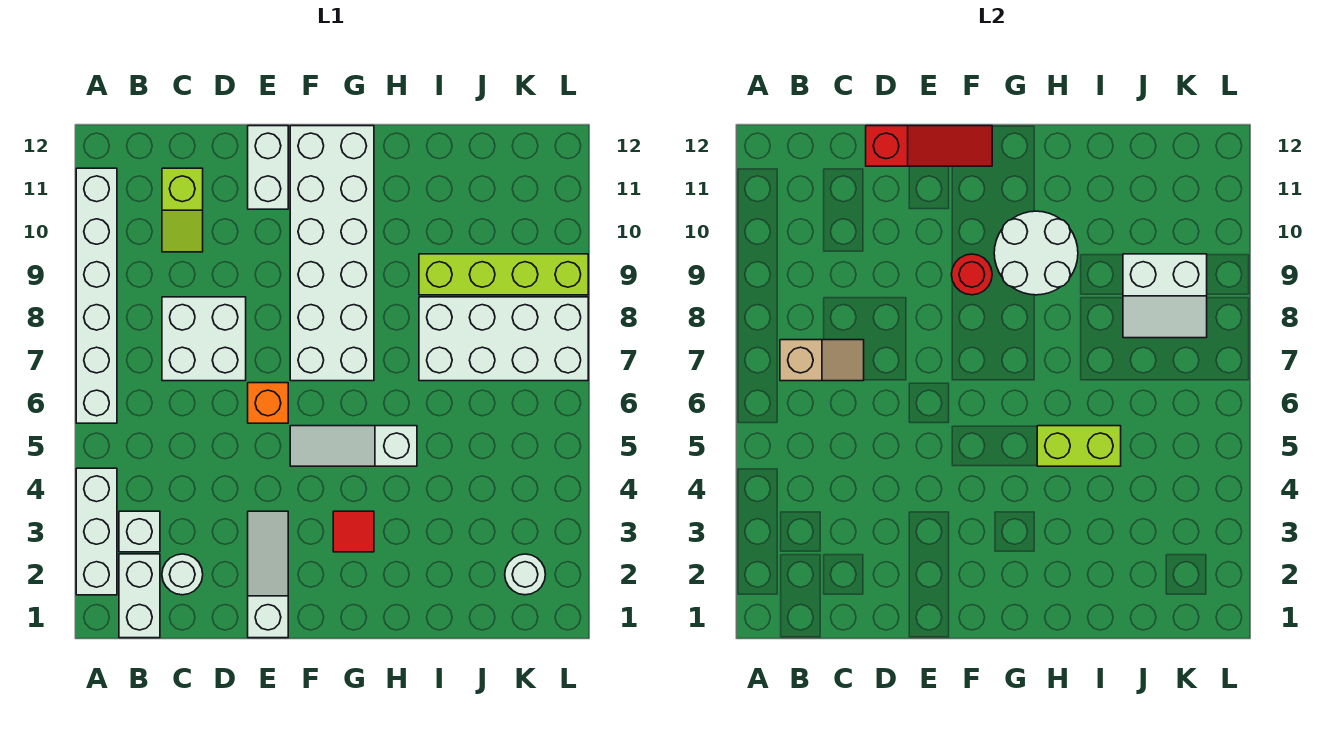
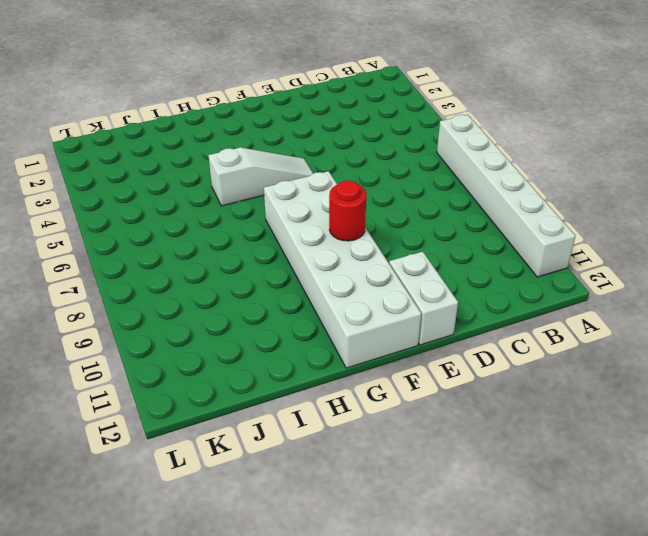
none -> white 1x3 brick [76,468,117,595]
none -> white 1x2 brick [119,554,160,638]
none -> white 1x1 brick [119,511,160,552]

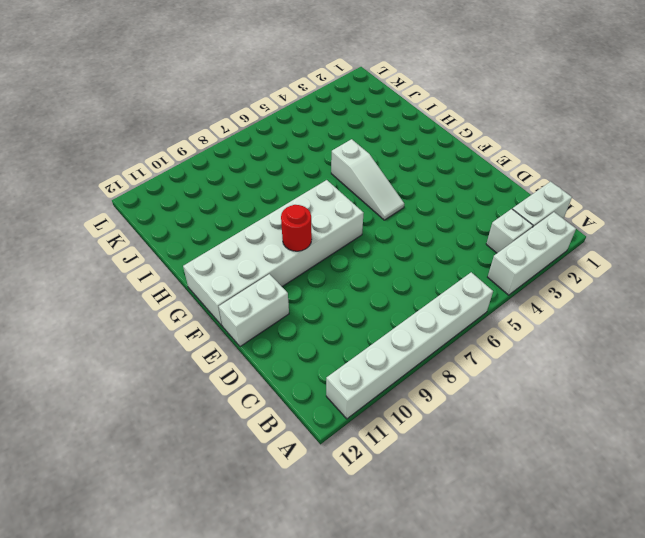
none -> white 1x1 round brick [162,554,203,595]
none -> white 2x2 brick [162,297,246,381]
none -> lime 1x2 slope [162,168,203,252]

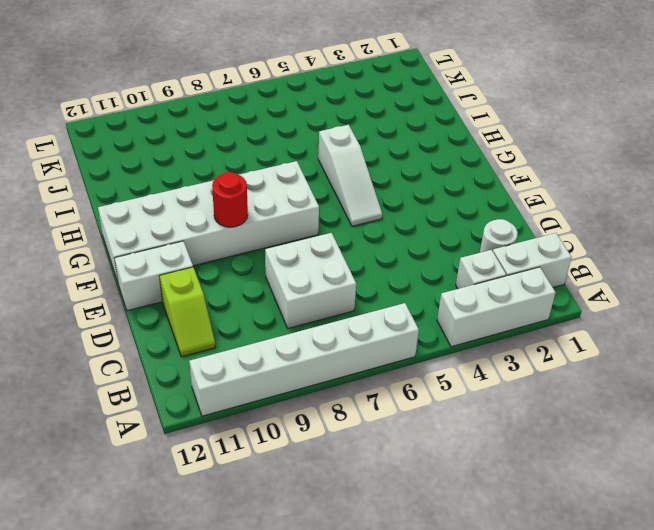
lime 1x2 slope [159,267,215,357] -> lime 1x2 slope turned to [162,168,203,252]
none -> white 1x3 slope [248,511,288,638]
none -> orange 1x1 brick [248,383,288,423]
none -> red 1x1 tile [333,511,374,552]

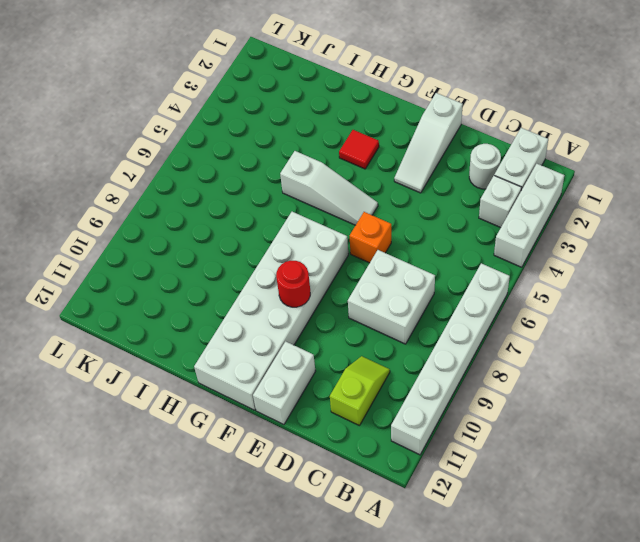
none -> white 2x4 brick [419,297,588,381]
none -> lime 1x4 brick [419,254,588,295]
none -> white 1x1 round brick [505,554,545,595]

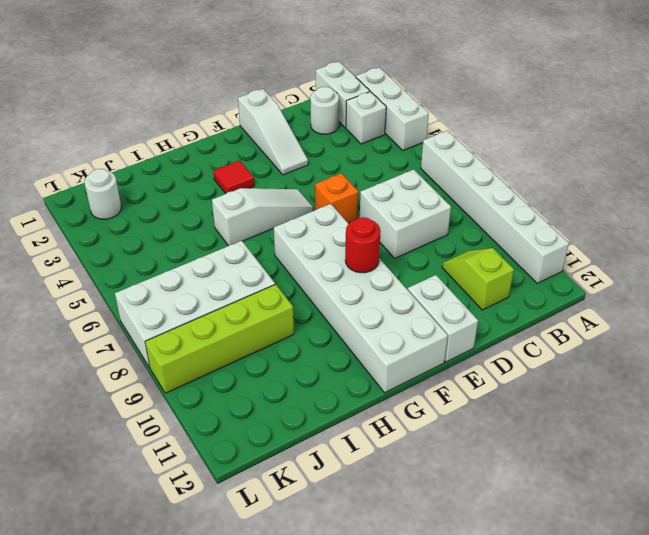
none -> tan 1x2 slope [780,340,864,381]
none -> red 1x3 slope [866,126,992,166]
none -> white 2x2 round brick [994,211,1078,295]

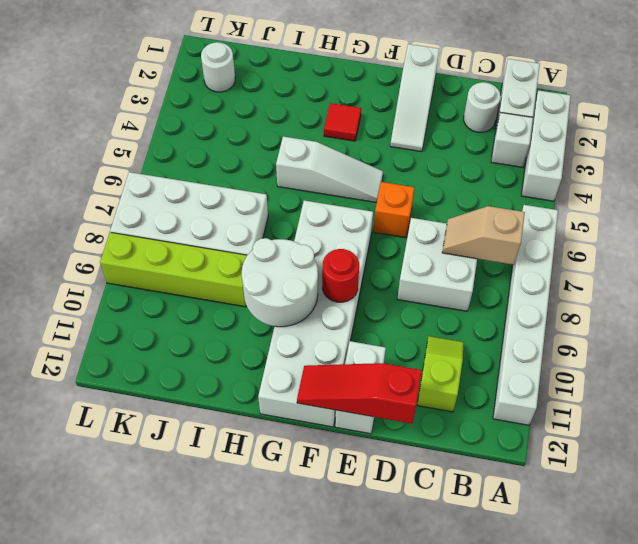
none -> lime 1x2 brick [1037,426,1121,466]
none -> white 2x2 slope [1123,254,1207,338]

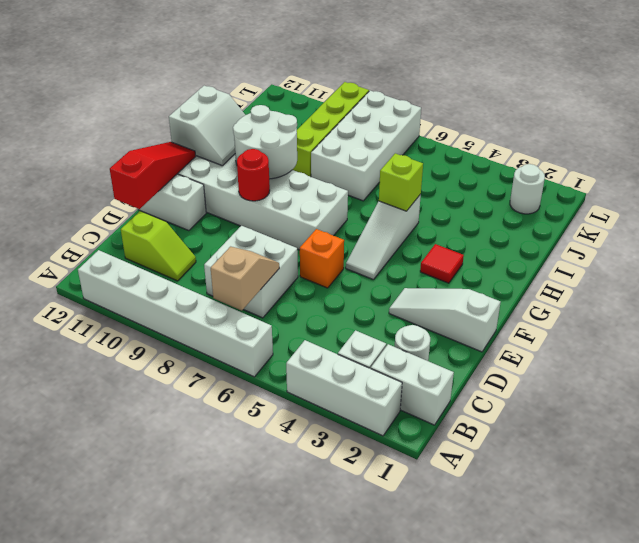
white 2x2 slope [169,86,245,166] -> white 2x2 slope moved to [1123,254,1207,338]
lime 1x1 brick [379,153,423,211] -> lime 1x2 brick [1037,426,1121,466]

